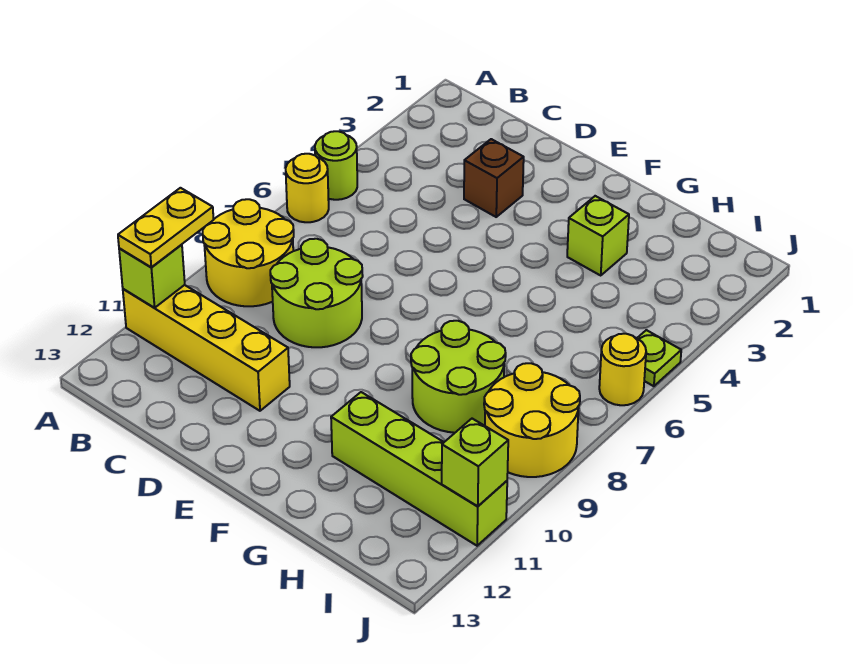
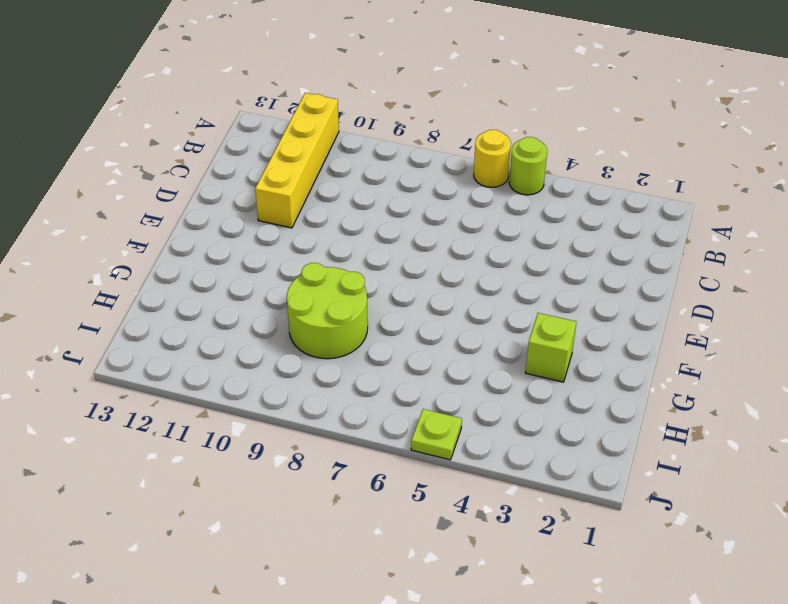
none -> yellow 2x2 round brick [203,199,294,306]
none -> lime 2x2 round brick [270,239,363,347]
none -> brown 1x1 brick [464,139,524,217]

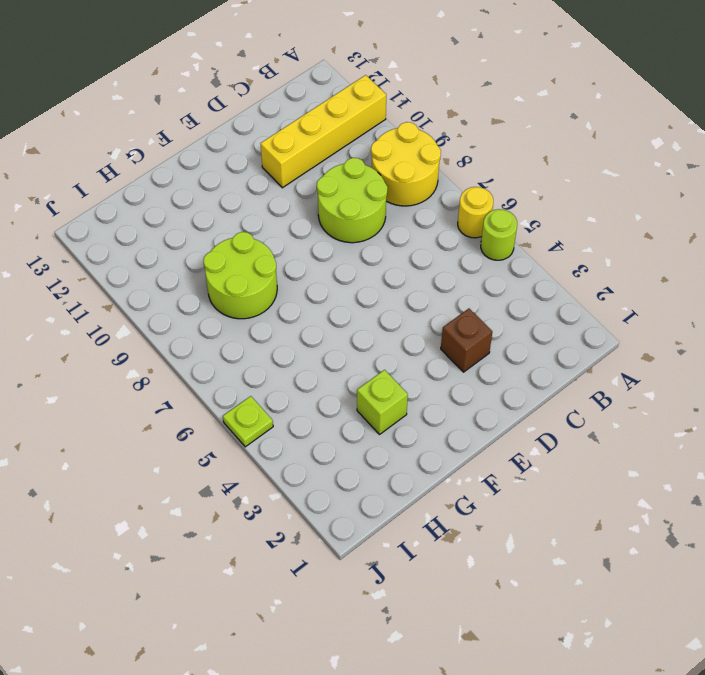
none -> lime 1x4 brick [331,392,507,546]
none -> yellow 2x2 round brick [484,363,580,477]
none -> yellow 1x1 round brick [599,334,646,405]

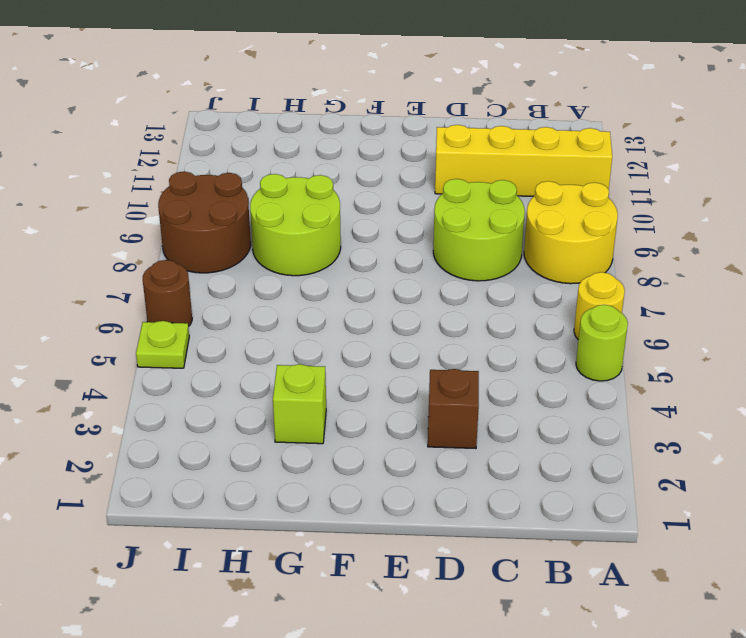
brown 2x2 round brick [158,172,251,273] -> yellow 2x2 round brick [484,363,580,477]
brown 1x1 round brick [143,260,192,327] -> yellow 1x1 round brick [599,334,646,405]
none -> lime 1x4 brick [331,392,507,546]
none -> lime 1x1 brick [119,245,185,308]
none -> lime 1x1 brick [442,419,508,506]

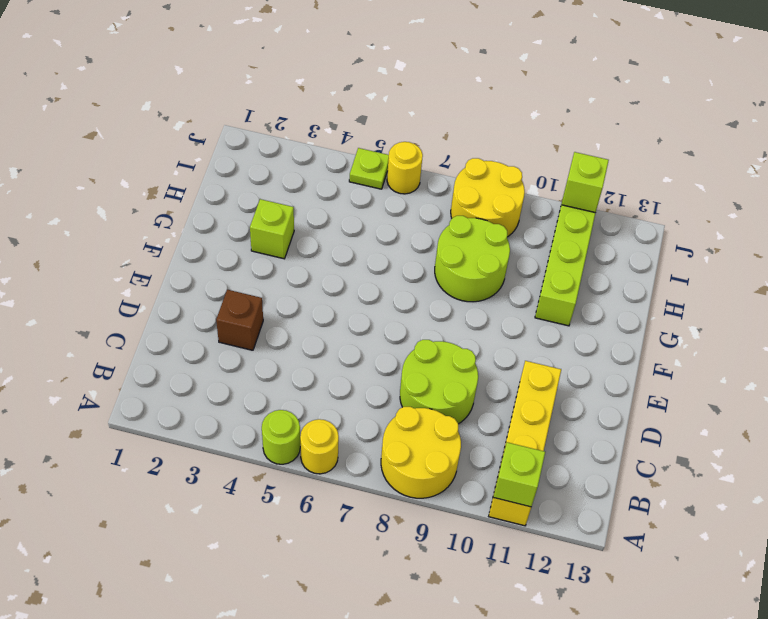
none -> yellow 1x2 plate [118,188,214,267]

